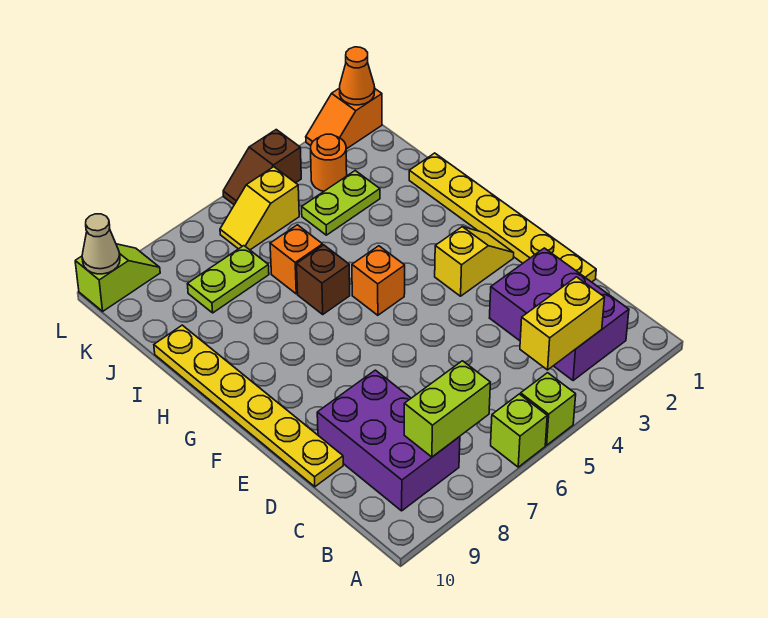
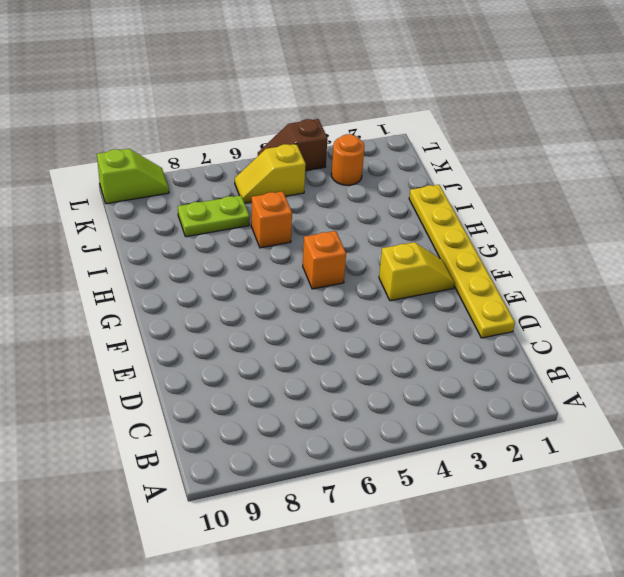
none -> lime 1x1 brick [521,373,576,445]
none -> lime 1x1 brick [491,394,547,467]
none -> purple 2x3 brick [490,248,629,381]

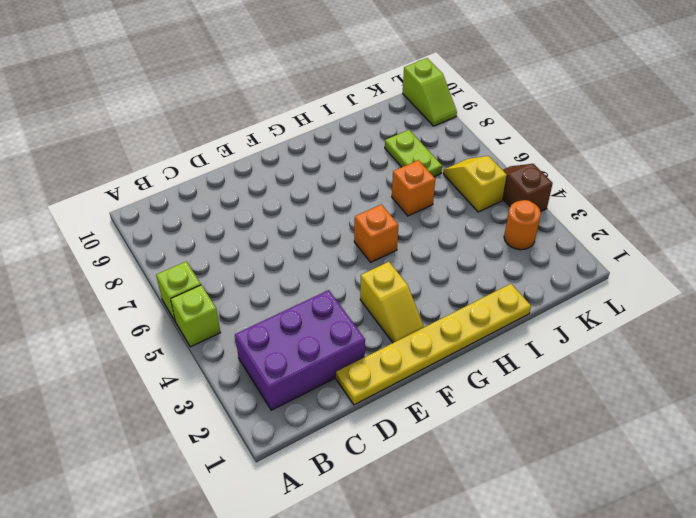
none -> purple 2x3 brick [317,370,460,511]
none -> yellow 1x6 plate [154,325,343,487]
none -> brown 1x1 brick [297,245,350,314]

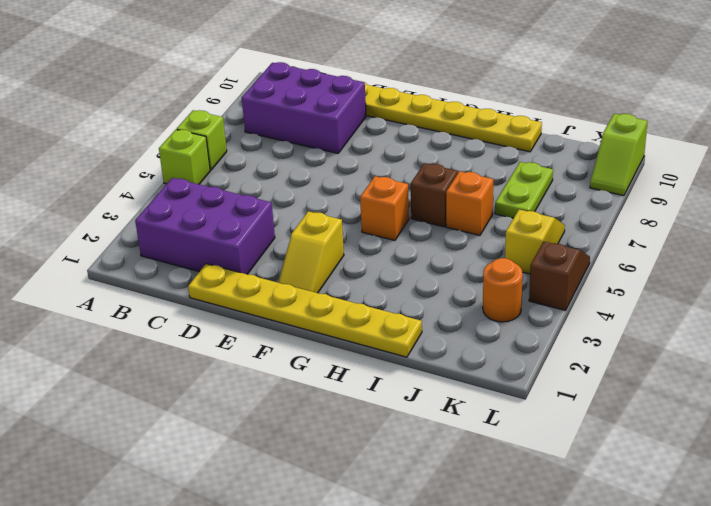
none -> lime 1x2 plate [302,171,380,235]
none -> orange 1x2 slope [306,88,382,149]
none -> yellow 1x2 brick [520,277,605,370]

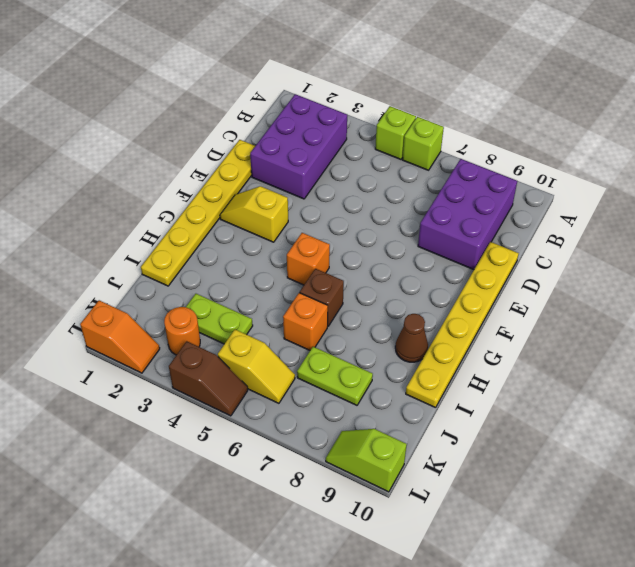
brown 1x1 cone [395,314,428,362] -> none
none -> yellow 1x2 brick [520,277,605,370]
none -> lime 1x2 brick [404,361,490,457]
none -> orange 1x1 cone [340,47,375,105]

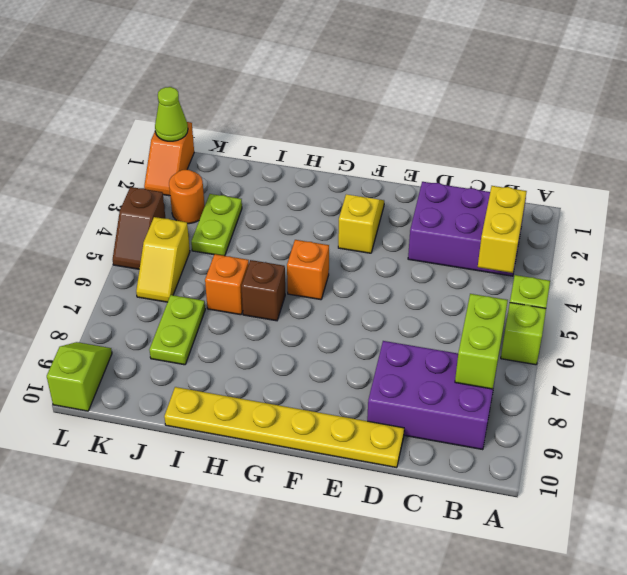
lime 1x1 cone [155,87,188,141] -> orange 1x1 cone [340,47,375,105]
none -> yellow 1x6 plate [409,153,596,282]
none -> tan 1x1 cone [82,214,120,274]

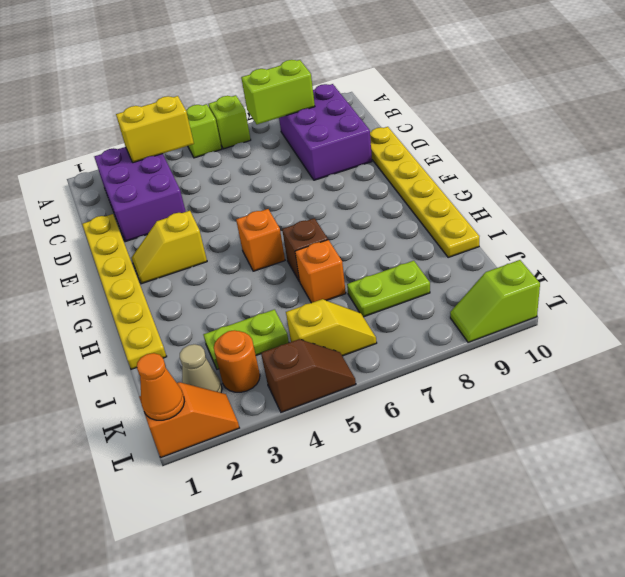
tan 1x1 cone [180,344,222,393] -> tan 1x1 cone moved to [82,214,120,274]

